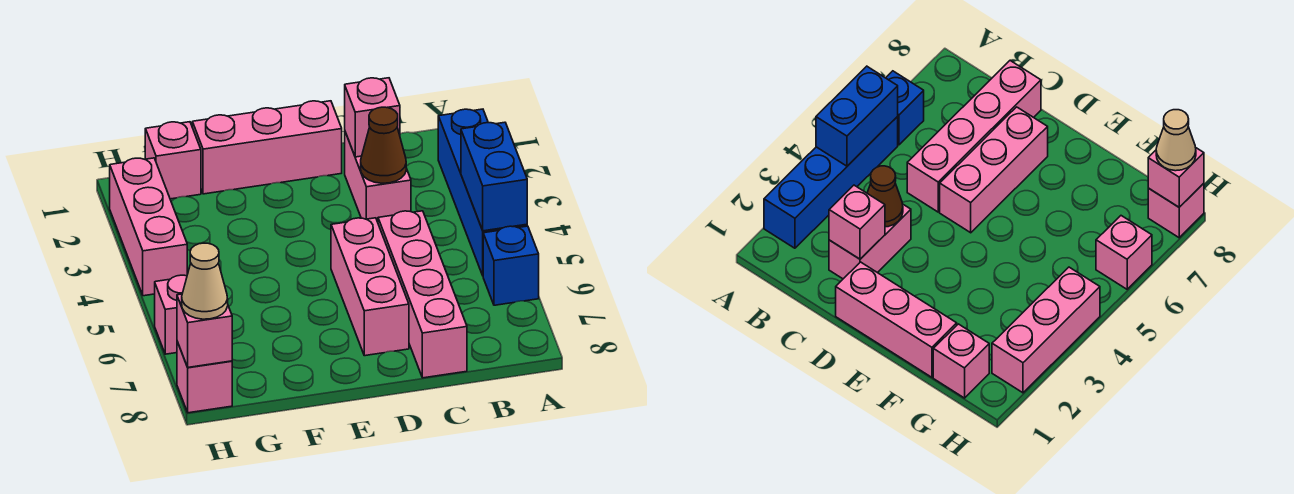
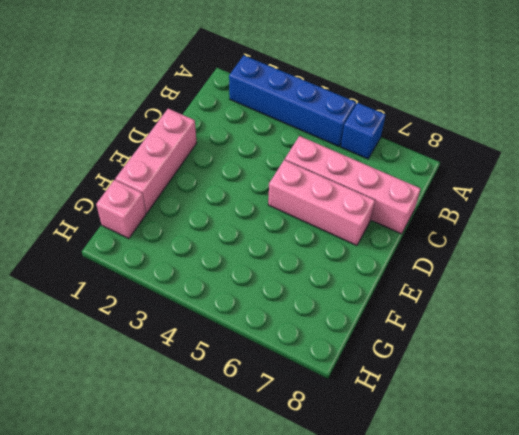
none -> pink 1x2 brick [345,132,411,222]
none -> pink 1x3 brick [110,158,187,296]
none -> pink 1x1 brick [155,275,187,354]

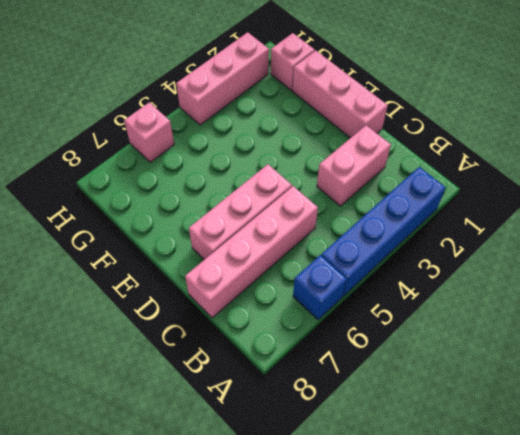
none -> pink 1x1 brick [177,342,232,413]
none -> blue 1x2 brick [461,122,527,231]
none -> pink 1x1 brick [345,78,400,157]

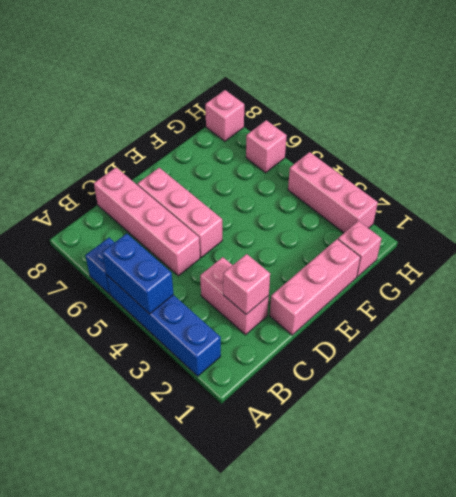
none -> brown 1x1 cone [361,107,406,183]
none -> pink 1x1 brick [177,294,232,367]
none -> tan 1x1 cone [182,243,228,319]

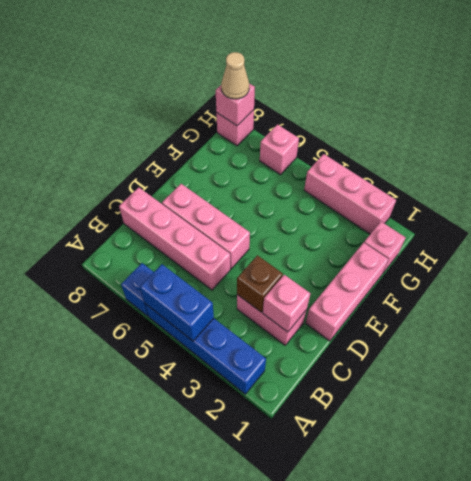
brown 1x1 brick [237,255,283,312] -> brown 1x1 cone [361,107,406,183]

